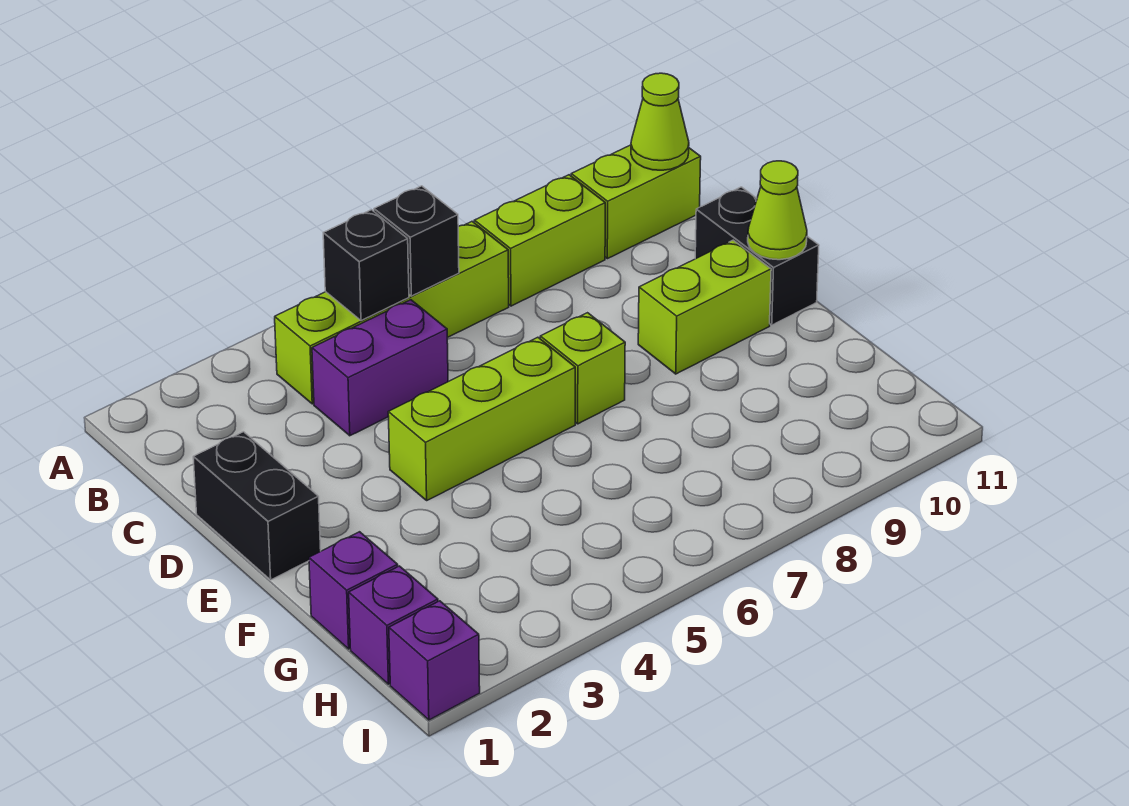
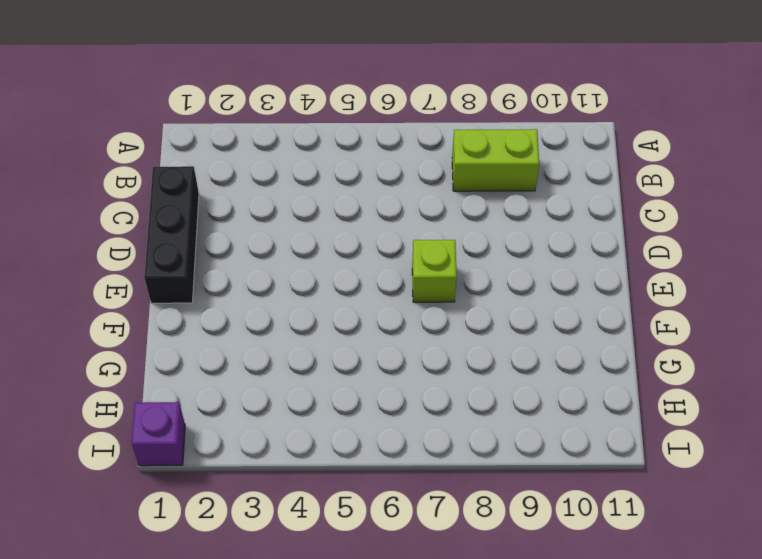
black 1x3 brick [144,166,199,303] -> black 1x2 brick [193,432,321,580]
none -> lime 1x4 brick [275,222,509,404]
none -> lime 1x2 brick [571,145,701,259]
none -> purple 1x2 brick [312,300,448,436]

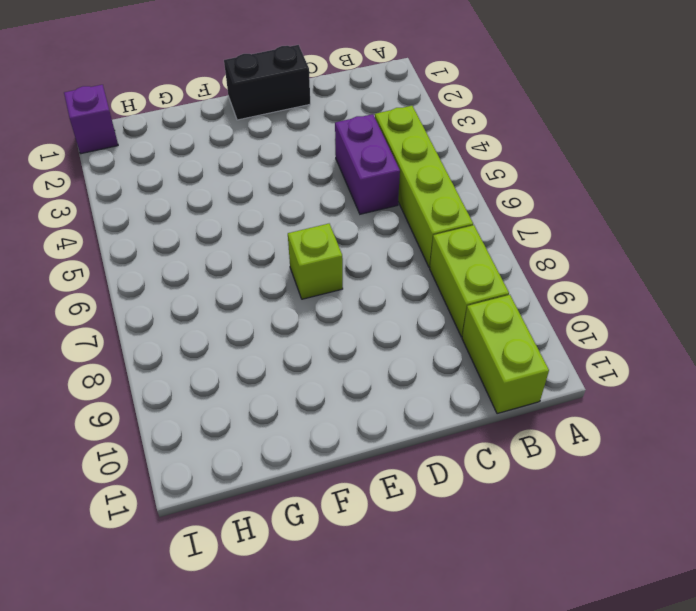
none -> black 1x2 brick [695,187,819,325]
none -> lime 1x3 brick [388,337,575,500]
none -> lime 1x2 brick [638,240,771,374]

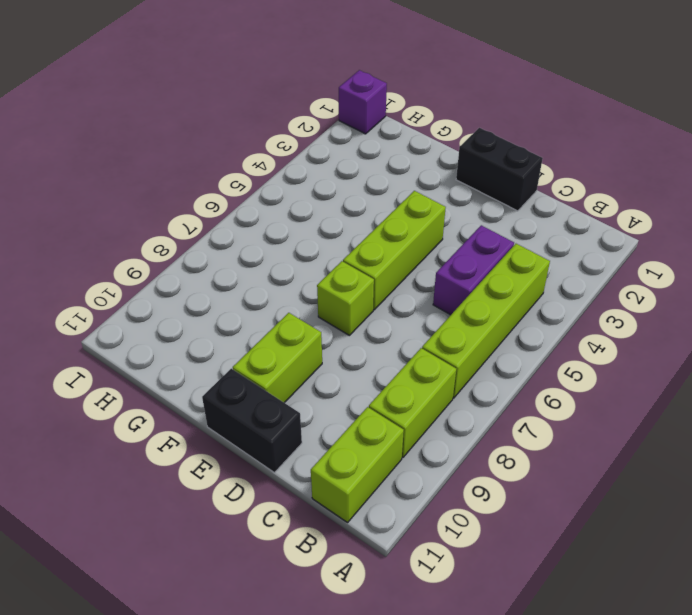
none -> purple 1x1 brick [309,532,398,649]
none -> purple 1x1 brick [349,566,438,684]
none -> black 1x1 brick [323,210,409,321]

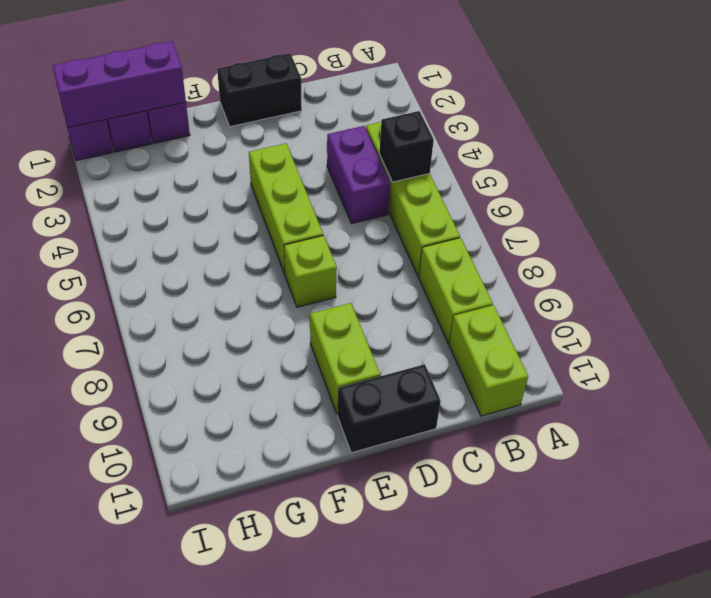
purple 1x3 brick [53,41,186,127] -> none
none -> black 1x1 brick [374,186,459,296]
none -> lime 1x1 cone [631,73,689,170]
none -> lime 1x1 cone [748,161,807,260]

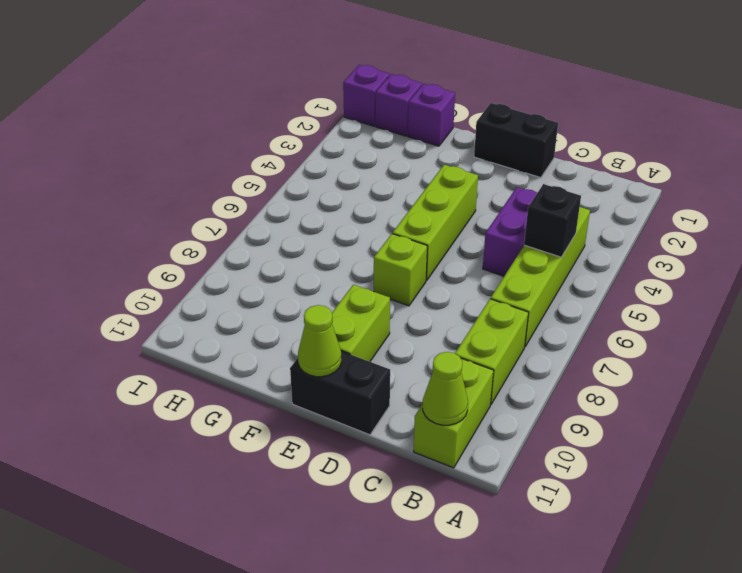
none -> black 1x1 brick [374,186,459,296]

